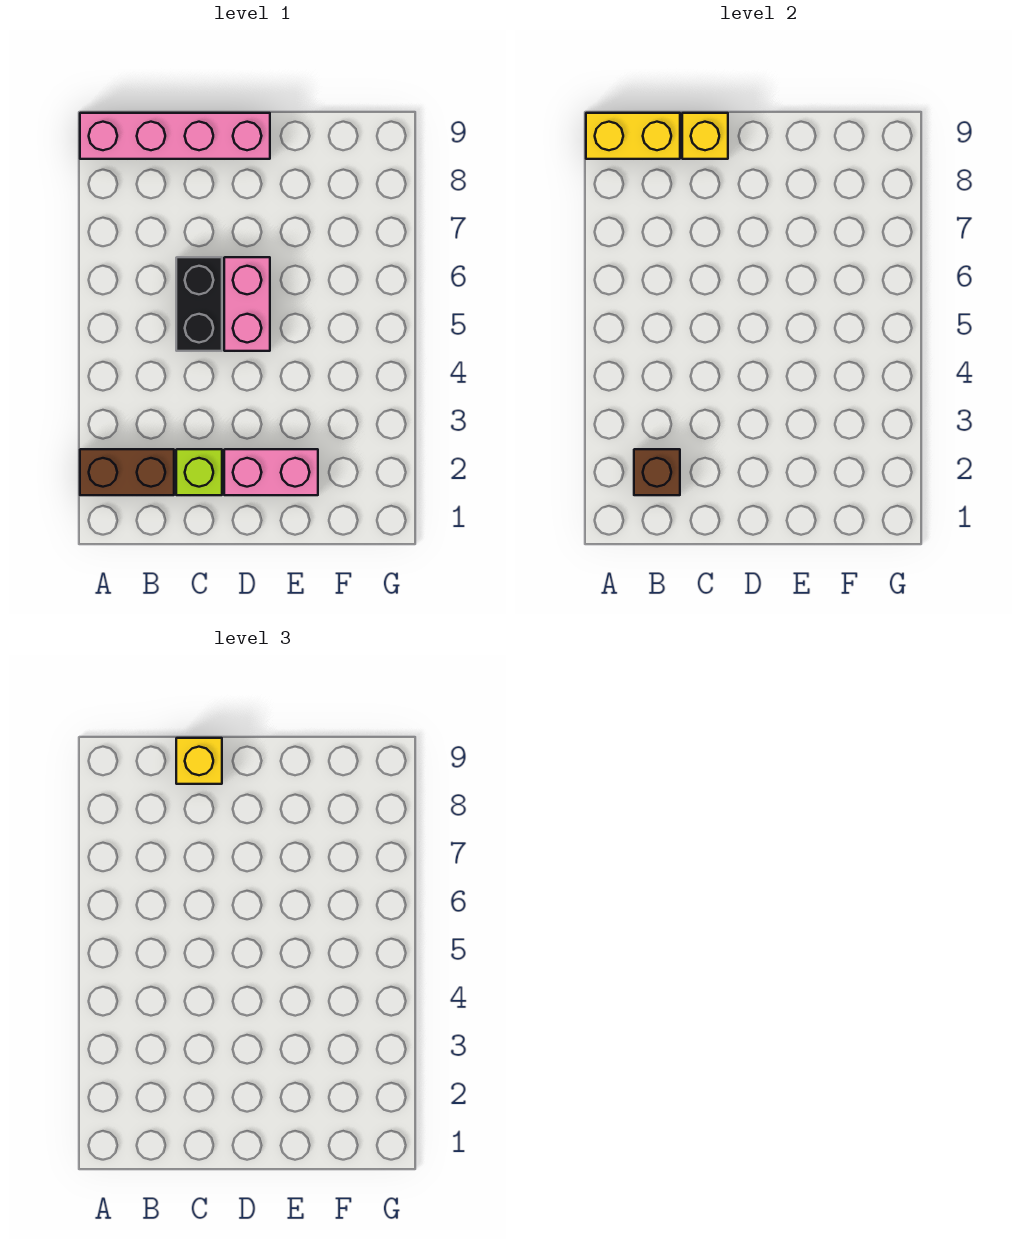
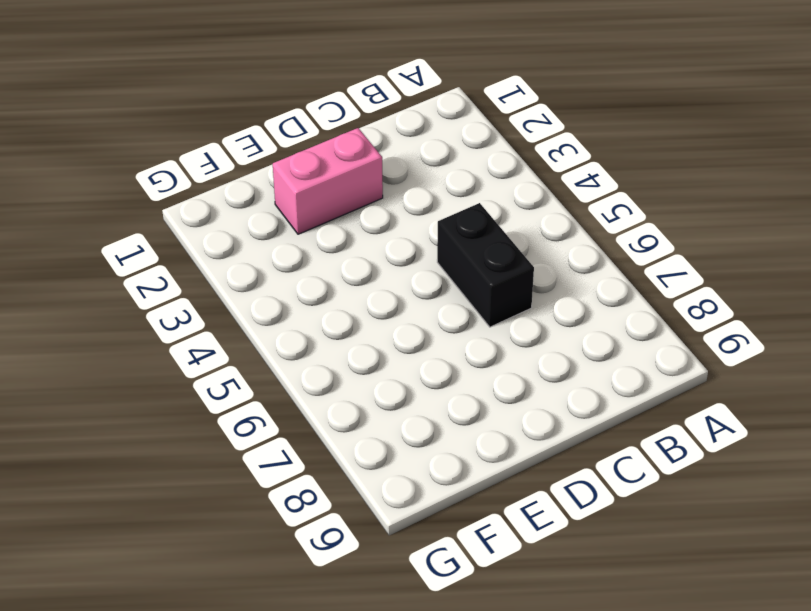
none -> brown 1x2 brick [80,449,174,495]
none -> pink 1x4 brick [80,113,270,159]

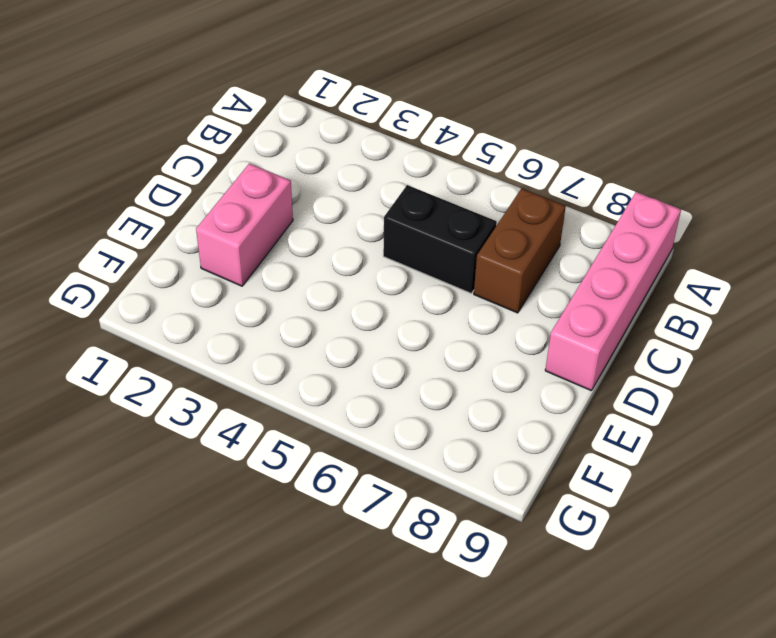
brown 1x2 brick [474,188,566,313] -> brown 1x2 brick moved to [80,449,174,495]
none -> lime 1x1 brick [176,449,222,495]
none -> pink 1x2 brick [224,257,270,351]

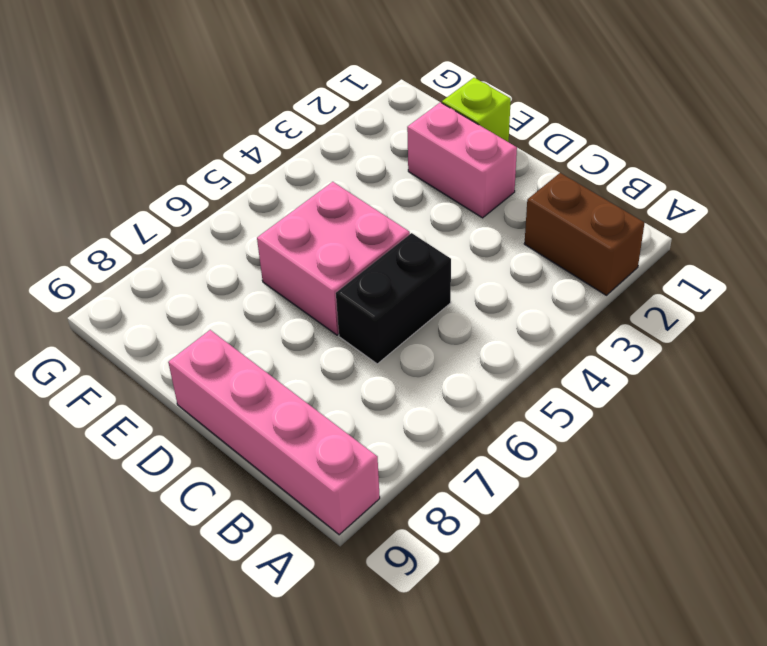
pink 2x2 brick [257,182,410,335] -> pink 1x2 brick [224,257,270,351]
lime 1x1 brick [442,78,511,142] -> lime 1x1 brick moved to [176,449,222,495]
none -> yellow 1x2 brick [586,113,680,159]
none -> brown 1x1 brick [634,449,680,495]

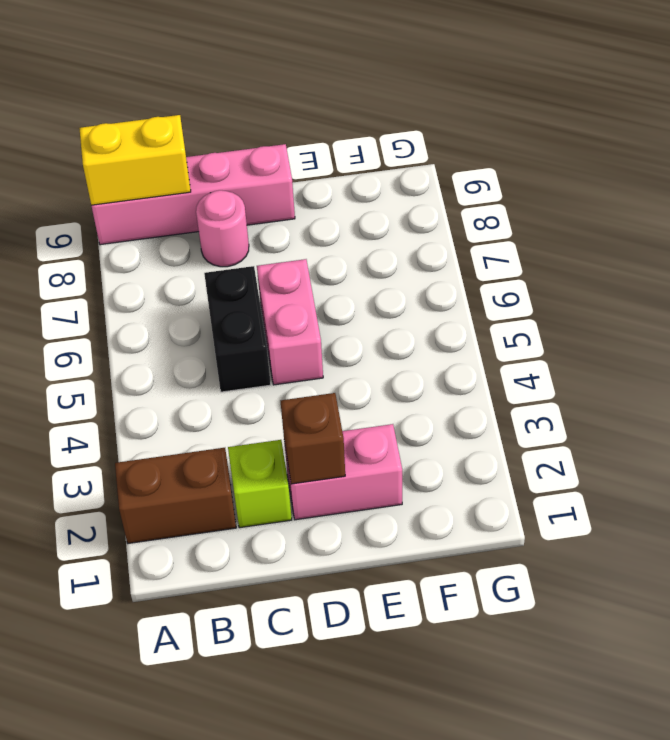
pink 1x1 round brick [196,190,249,267] -> none
brown 1x1 brick [281,393,345,484] -> brown 1x1 brick moved to [634,449,680,495]
none -> yellow 1x1 brick [682,113,728,159]
none -> yellow 1x1 brick [176,738,222,784]

